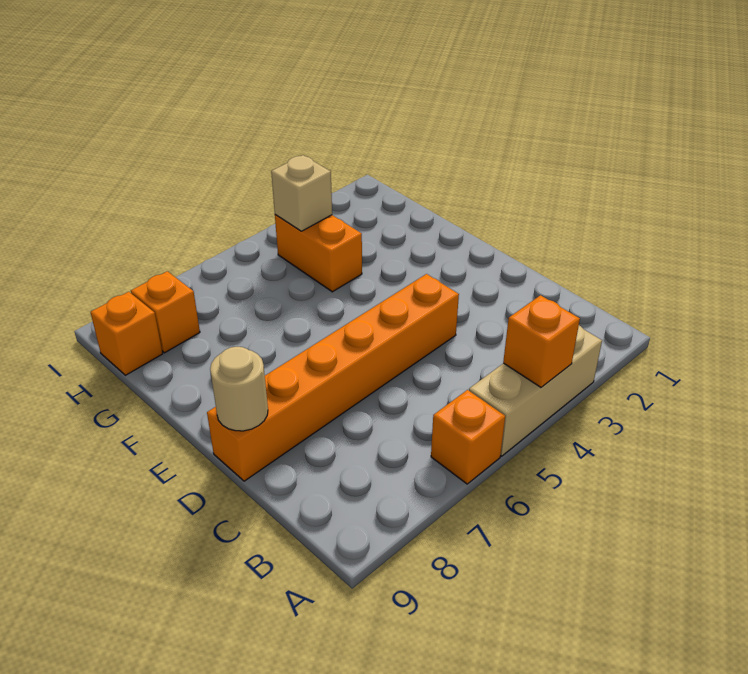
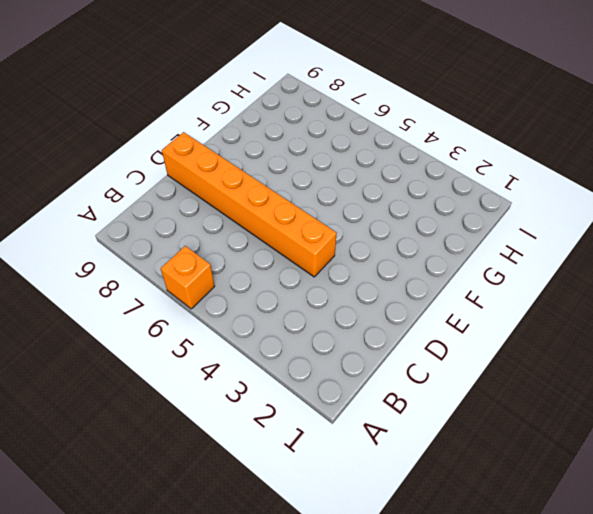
none -> tan 1x3 brick [469,326,602,456]
none -> orange 1x2 brick [275,215,362,292]

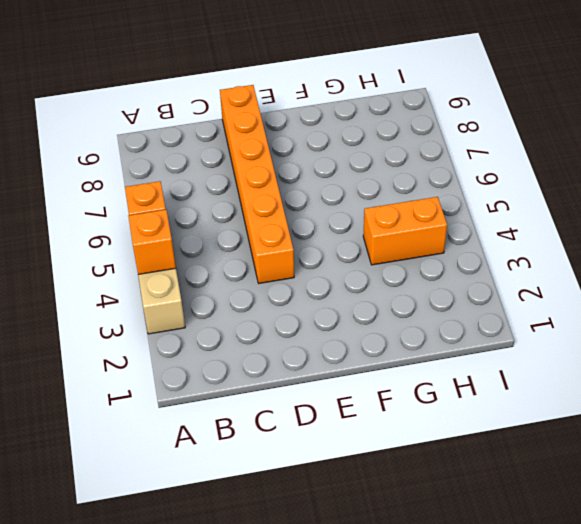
none -> orange 1x1 brick [131,271,200,353]
none -> orange 1x1 brick [90,292,163,375]

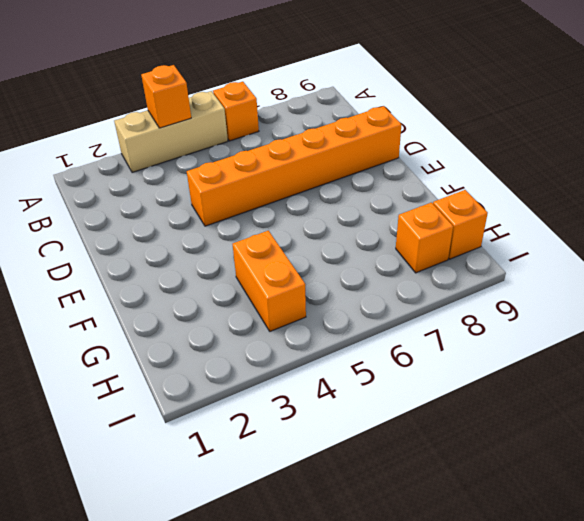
none -> tan 1x1 round brick [210,347,268,431]
none -> tan 1x1 brick [271,155,332,231]

